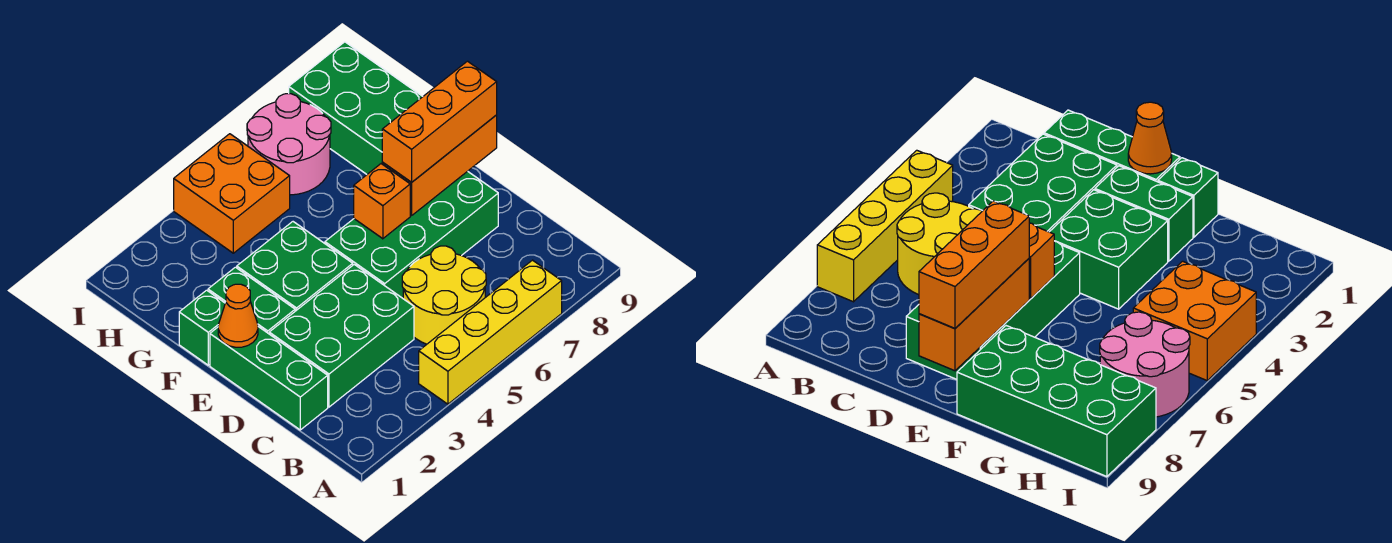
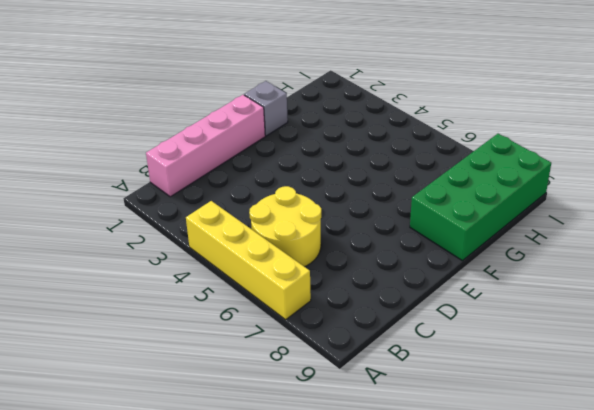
pink 1x4 brick [146,95,265,197] -> green 1x3 brick [210,327,328,430]
grey 1x1 brick [244,81,288,136] -> green 1x1 brick [179,290,225,365]
none -> green 2x3 brick [269,265,414,407]
none -> green 2x4 brick [325,171,498,298]
none -> green 1x2 brick [208,267,295,334]

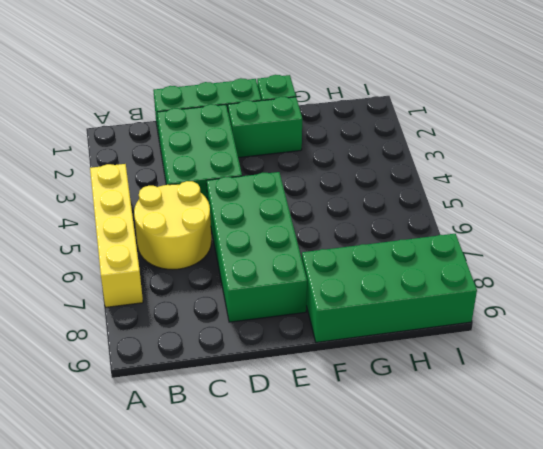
none -> green 2x2 brick [237,222,353,311]
none -> orange 2x2 brick [174,134,290,253]
none -> pink 2x2 round brick [247,94,331,195]

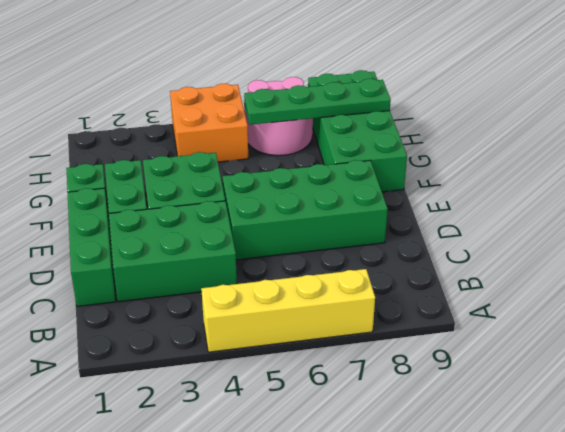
green 1x4 plate [244,79,391,125] -> none
none -> yellow 2x2 round brick [402,246,486,344]
none -> orange 1x1 cone [218,284,258,347]
none -> orange 1x1 brick [354,164,410,239]

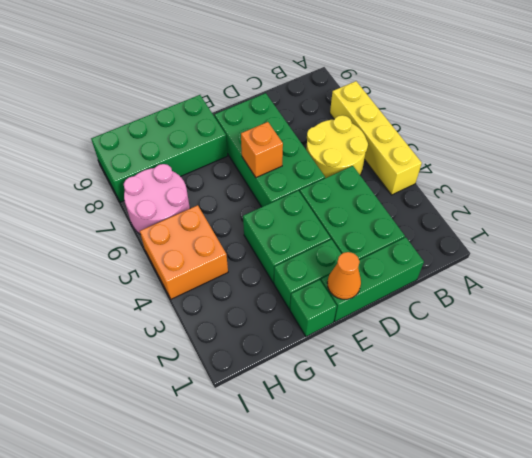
none -> orange 1x3 brick [382,115,497,216]
none -> orange 1x3 brick [382,61,497,182]

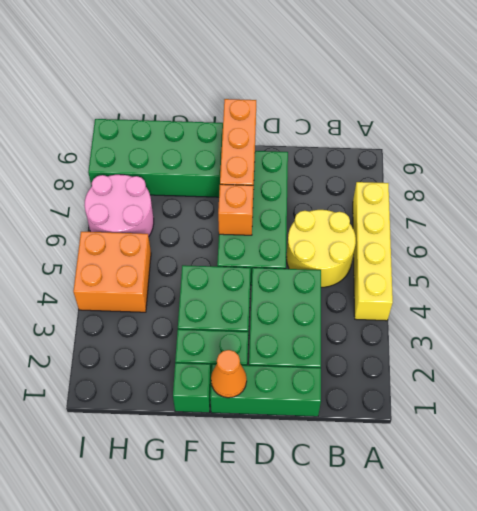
none -> orange 1x3 brick [382,61,497,182]

